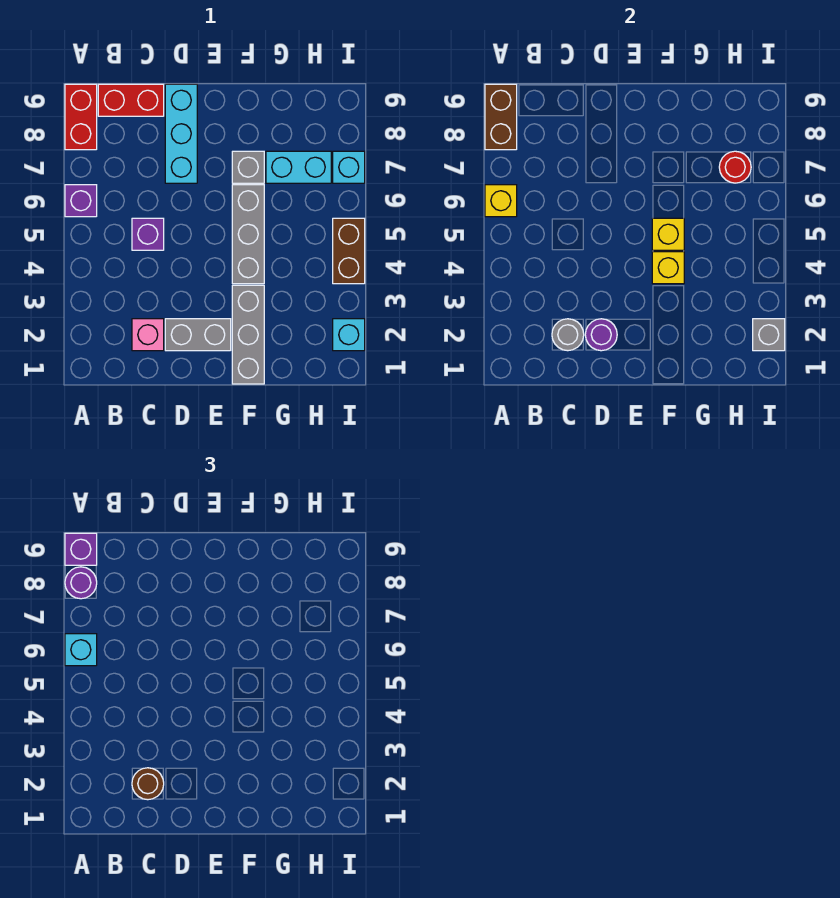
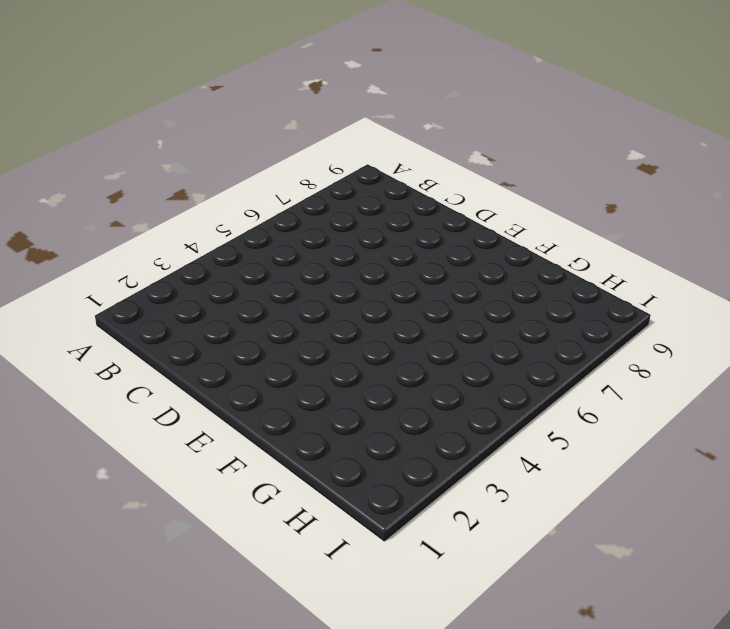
none -> purple 1x1 brick [65,185,97,217]
none -> red 1x2 brick [65,84,97,150]
none -> red 1x2 brick [98,84,164,116]

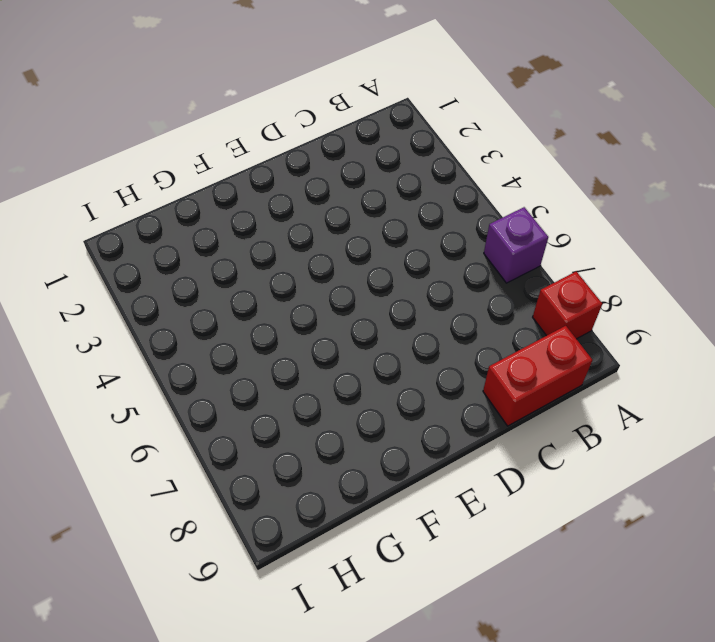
red 1x1 brick [533,272,602,339] -> red 1x2 brick [65,84,97,150]
none -> pink 1x1 brick [132,319,164,351]
none -> purple 1x1 brick [132,218,164,250]
none -> grey 1x2 brick [165,319,231,351]

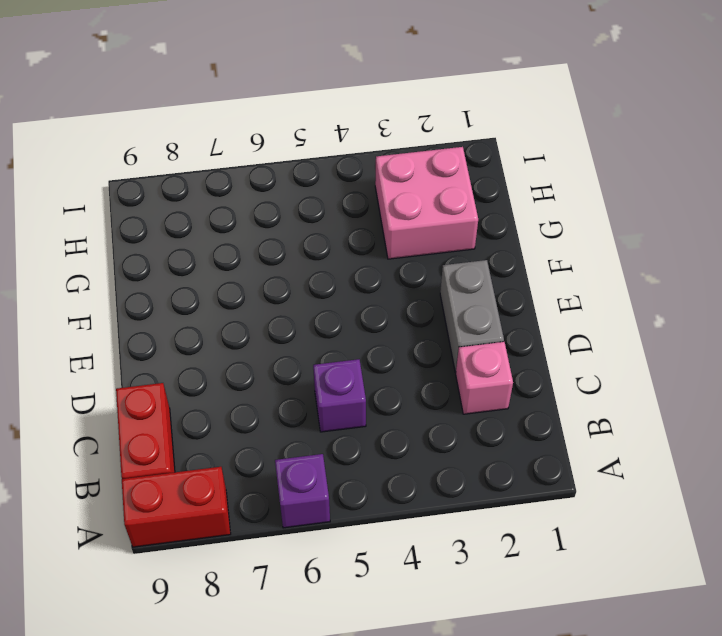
pink 2x2 brick [375,147,478,259] -> none
none -> cyan 1x3 brick [165,84,197,183]
none -> grey 1x3 brick [232,285,264,384]
none -> grey 1x3 brick [232,185,264,284]

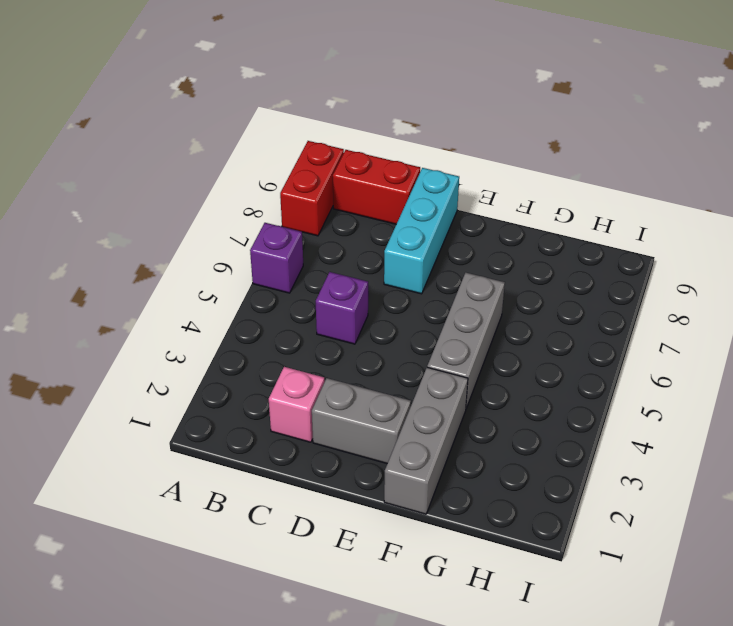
none -> grey 1x1 brick [232,151,264,183]
none -> cyan 1x2 brick [266,151,331,183]
none -> cyan 1x1 brick [333,319,365,351]

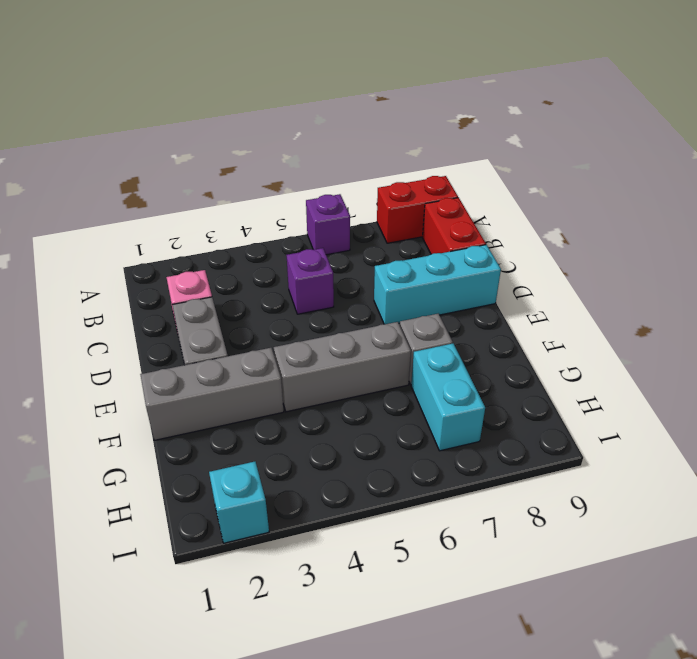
none -> brown 1x2 brick [333,218,365,284]
none -> cyan 1x1 brick [333,151,365,183]
none -> yellow 1x1 brick [485,185,517,217]

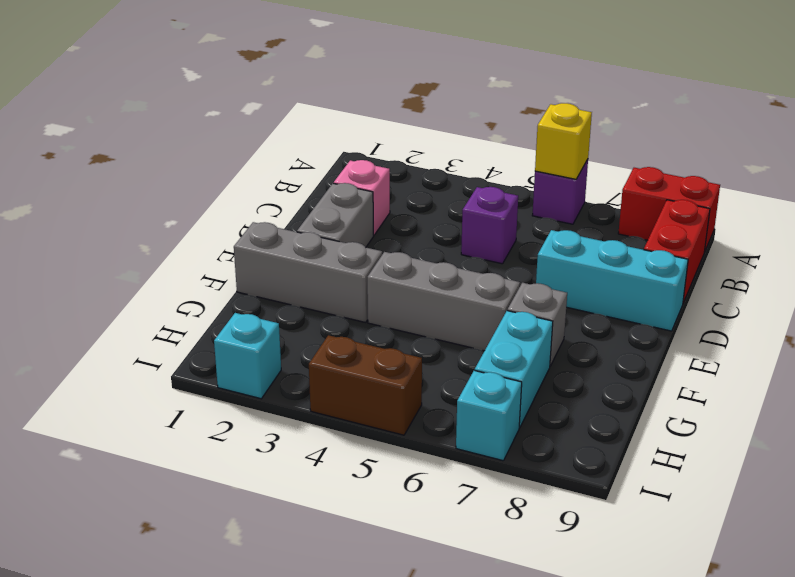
none -> brown 1x2 brick [485,84,517,150]
none -> grey 1x1 round brick [552,319,584,351]
none -> purple 1x1 round brick [585,319,617,351]

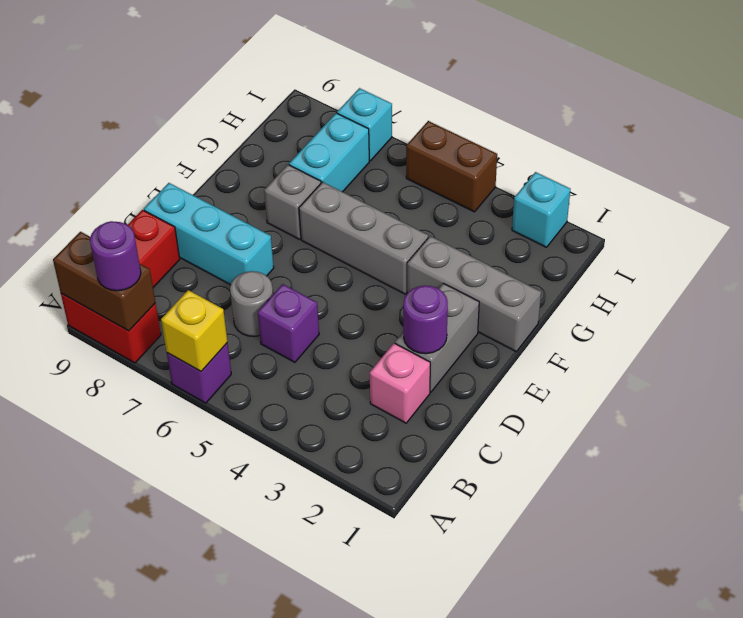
grey 1x1 round brick [230,271,273,337] -> grey 1x1 round brick moved to [552,319,584,351]
none -> yellow 1x1 brick [652,252,684,284]
none -> yellow 1x1 brick [652,218,684,250]
none -> red 1x1 round brick [719,151,751,183]

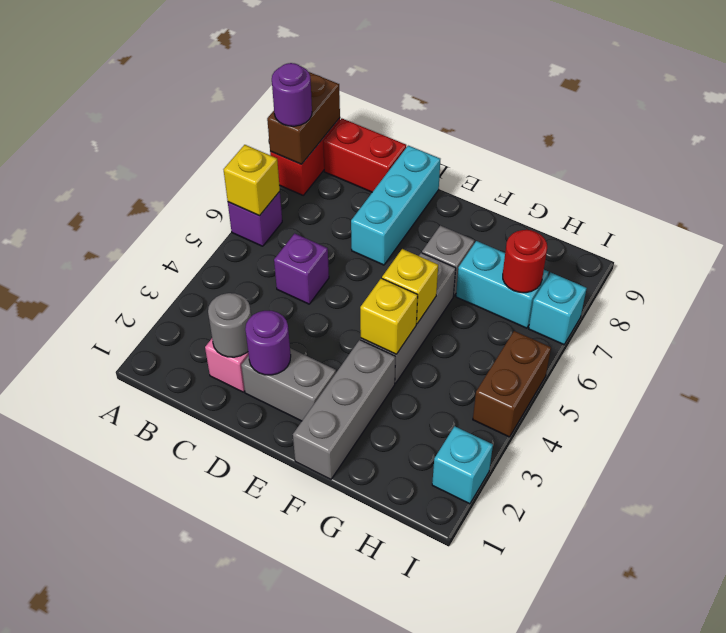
none -> grey 1x1 brick [753,319,785,351]
none -> cyan 1x1 brick [65,634,97,666]
none -> purple 1x1 brick [65,533,97,565]

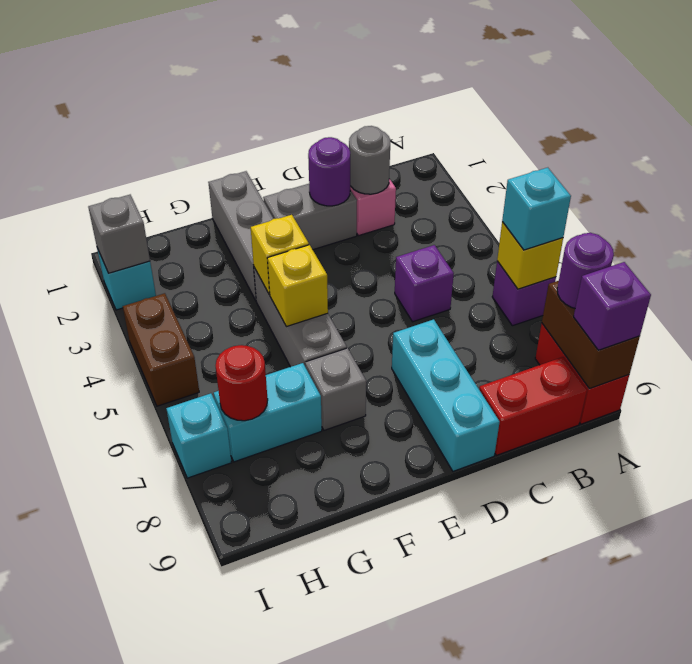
none -> brown 1x1 round brick [132,768,164,800]

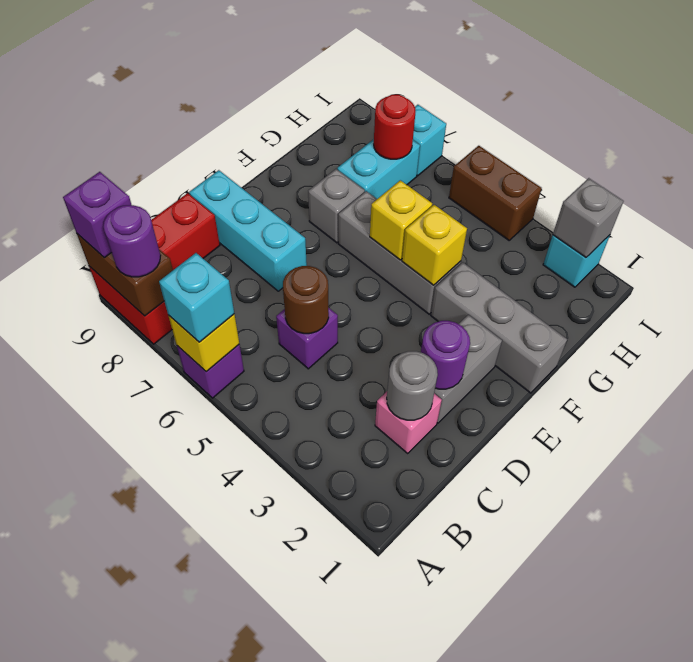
brown 1x1 round brick [283,266,329,334] -> brown 1x1 round brick moved to [132,768,164,800]

